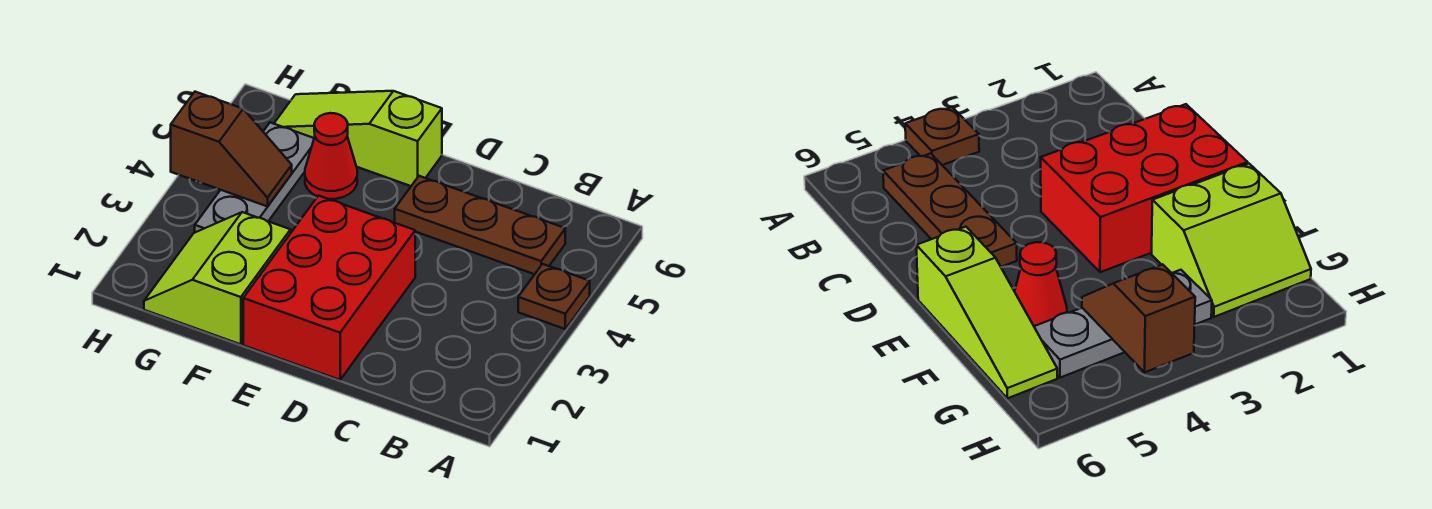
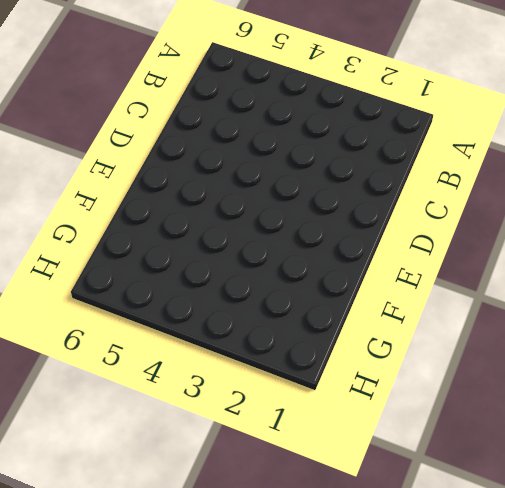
none -> brown 1x1 plate [518,264,590,329]
none -> brown 1x3 plate [395,176,565,274]

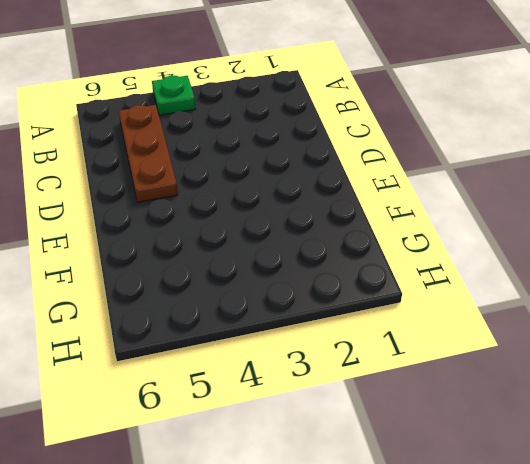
green 1x1 plate [152,76,195,115] -> brown 1x1 plate [518,264,590,329]
none -> red 2x3 brick [243,196,415,380]
none -> lime 1x3 slope [274,91,442,186]

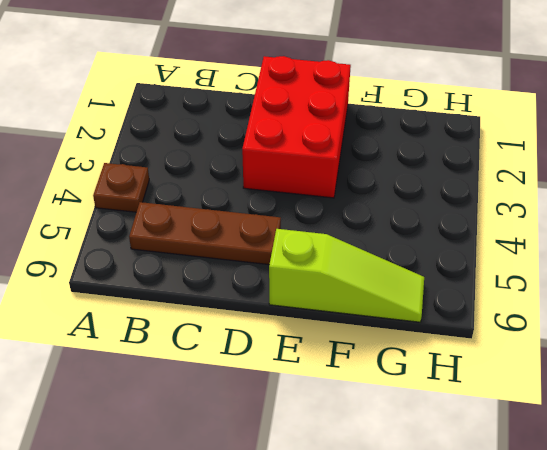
none -> lime 2x2 slope [144,212,291,344]
none -> red 1x1 cone [305,113,357,199]

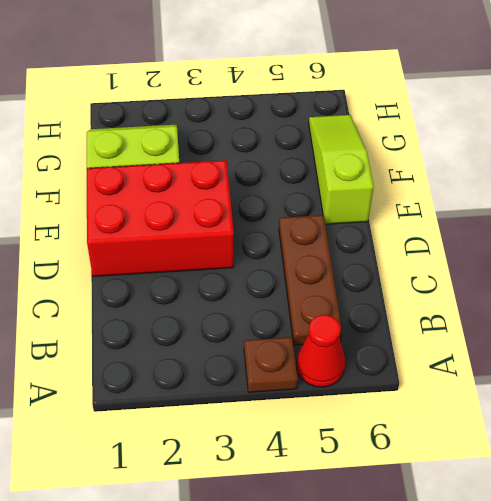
red 1x1 cone [297,315,345,387] -> red 1x1 cone moved to [305,113,357,199]
none -> grey 1x3 plate [195,123,314,232]
none -> brown 1x2 slope [171,92,292,206]

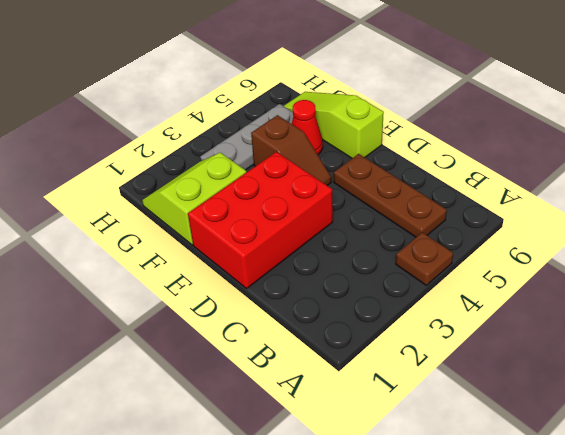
brown 1x2 slope [251,115,331,186] -> brown 1x2 slope moved to [171,92,292,206]

